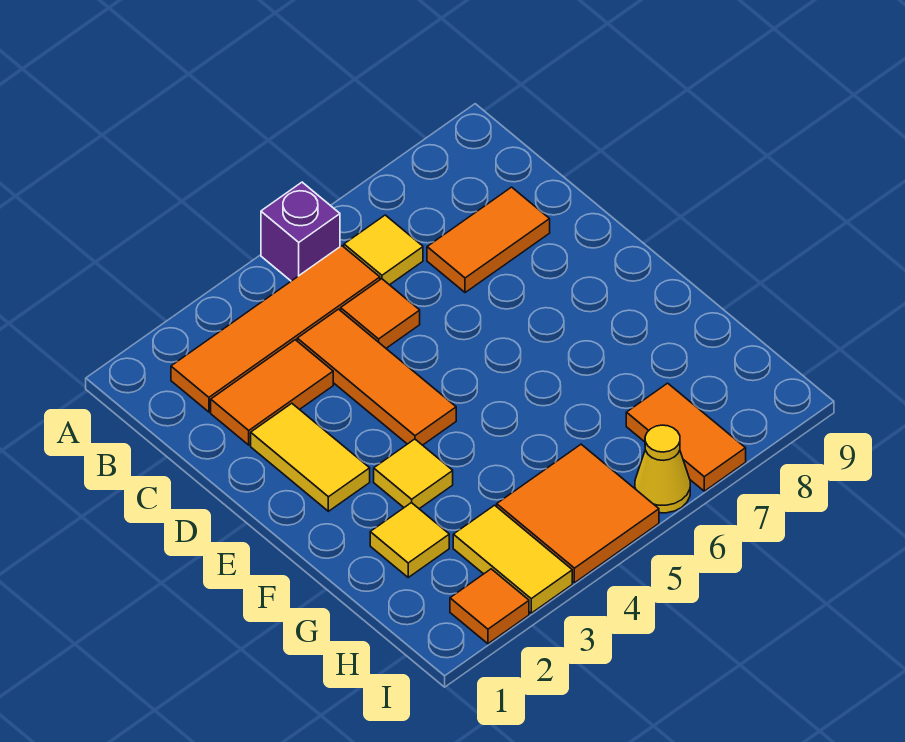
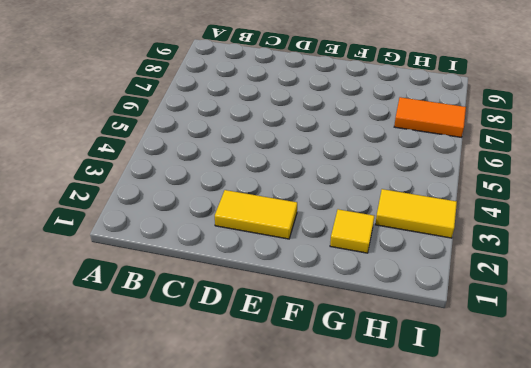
none -> purple 1x1 brick [261,182,340,281]
none -> orange 1x4 tile [171,246,380,412]
none -> yellow 1x1 tile [344,215,423,285]

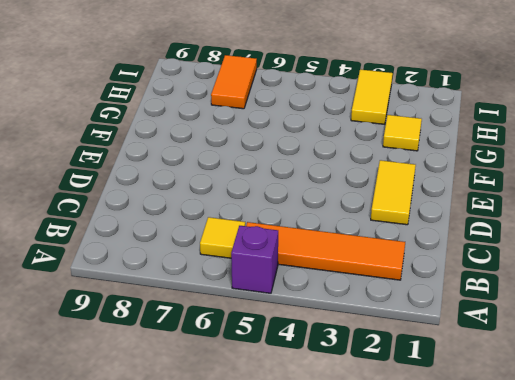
none -> orange 1x2 tile [211,340,333,445]
none -> orange 1x3 tile [297,309,456,445]
none -> orange 1x1 tile [341,279,420,348]

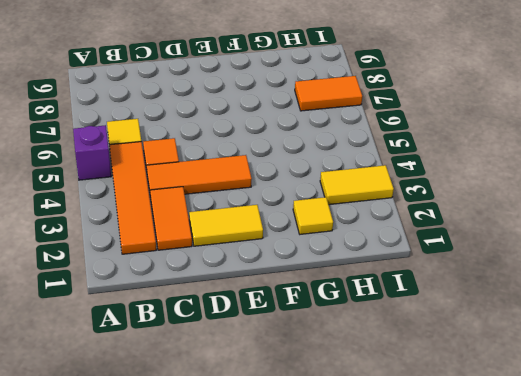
none -> orange 1x2 tile [427,187,550,293]
none -> yellow 1x1 tile [374,439,453,509]
none -> orange 2x2 tile [497,444,659,583]

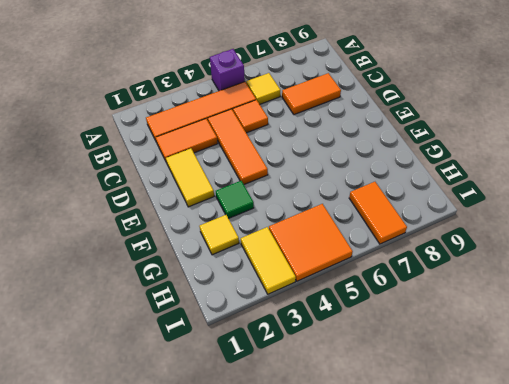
green 1x1 tile [216,181,254,218] -> yellow 1x1 tile [374,439,453,509]
none -> orange 1x1 tile [450,569,529,644]
none -> yellow 1x1 cone [635,425,690,513]

